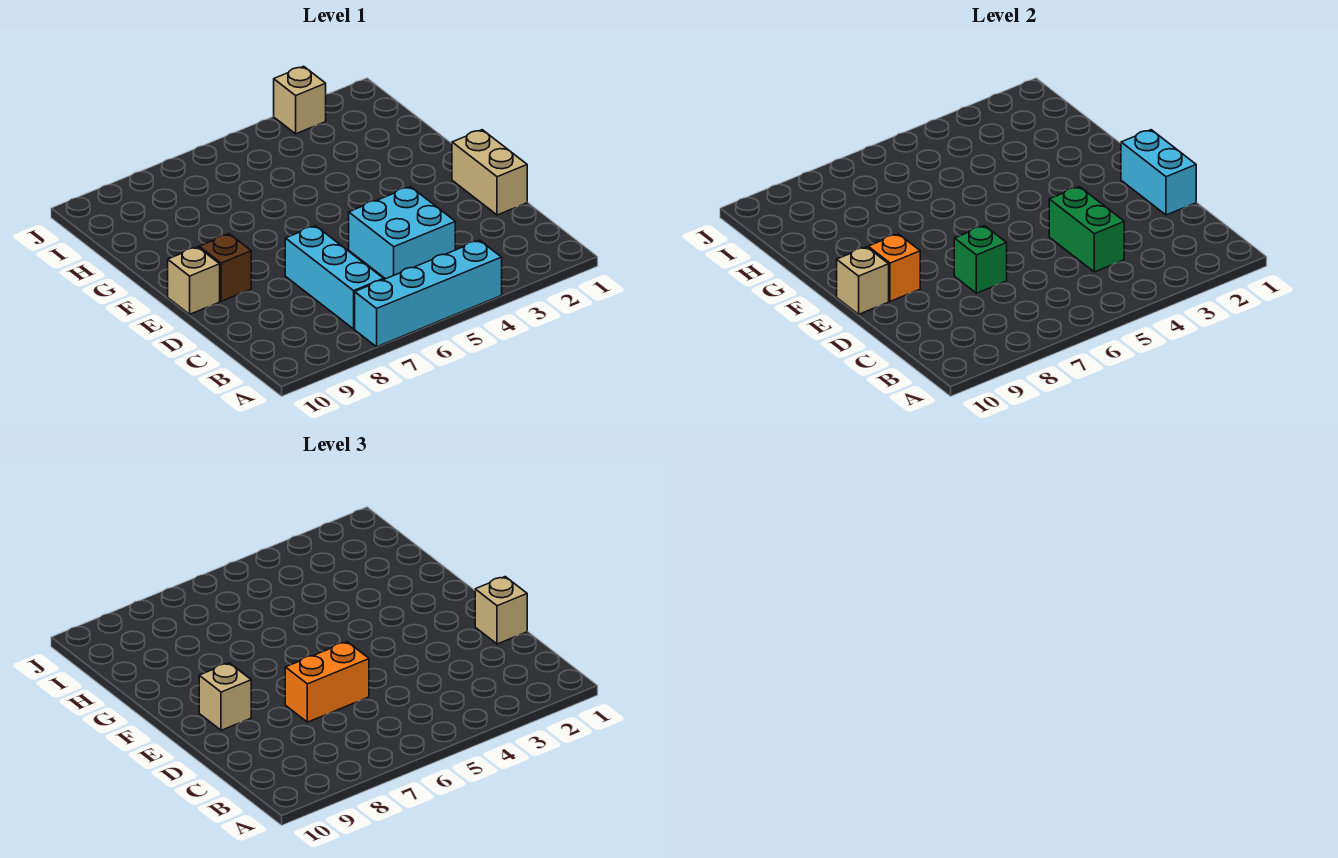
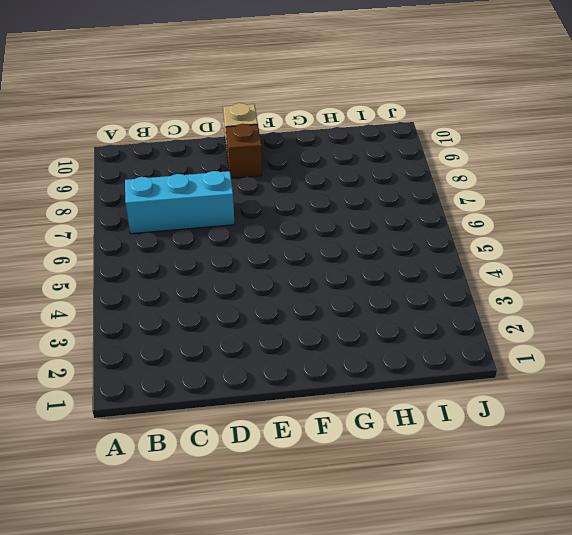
none -> cyan 1x4 brick [355,240,502,347]
none -> cyan 2x2 brick [349,187,455,279]
none -> tan 1x2 brick [452,130,527,215]

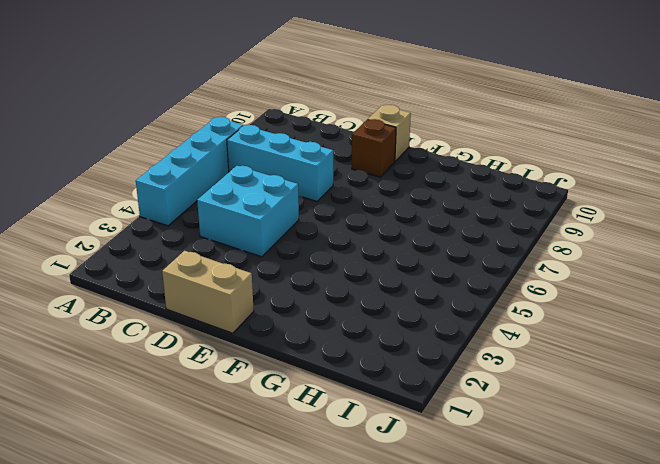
none -> tan 1x1 brick [274,66,326,134]
none -> green 1x2 brick [1049,187,1124,272]
none -> cyan 1x2 brick [1121,130,1196,215]

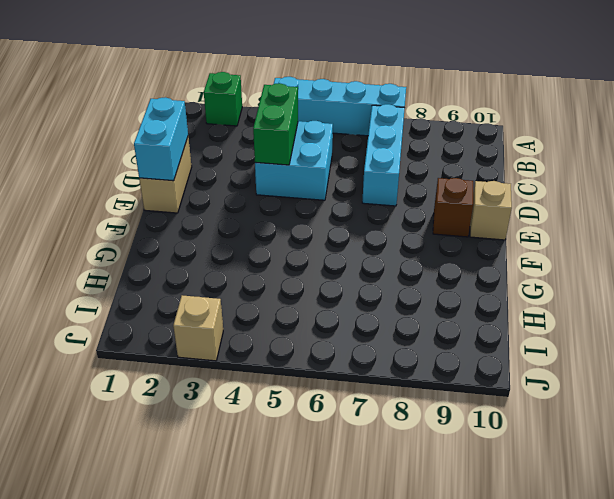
green 1x1 brick [204,72,242,126] -> green 1x1 brick moved to [954,226,1007,293]
none -> orange 1x1 brick [868,234,920,301]
none -> tan 1x1 brick [837,247,889,314]
none -> tan 1x1 brick [475,577,527,644]

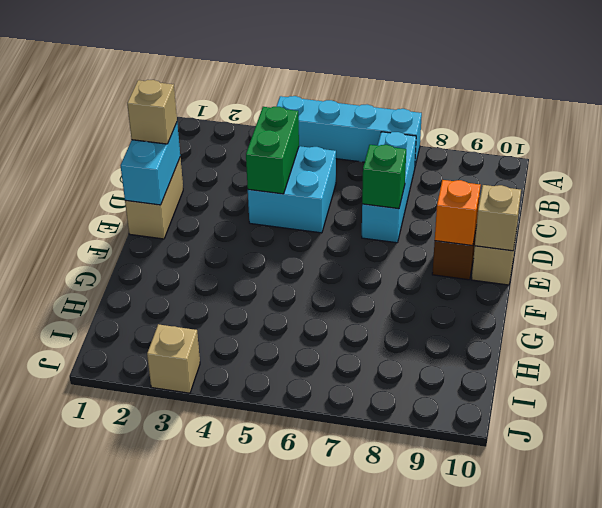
none -> orange 1x2 brick [285,642,369,722]
none -> tan 1x1 brick [199,663,251,730]

